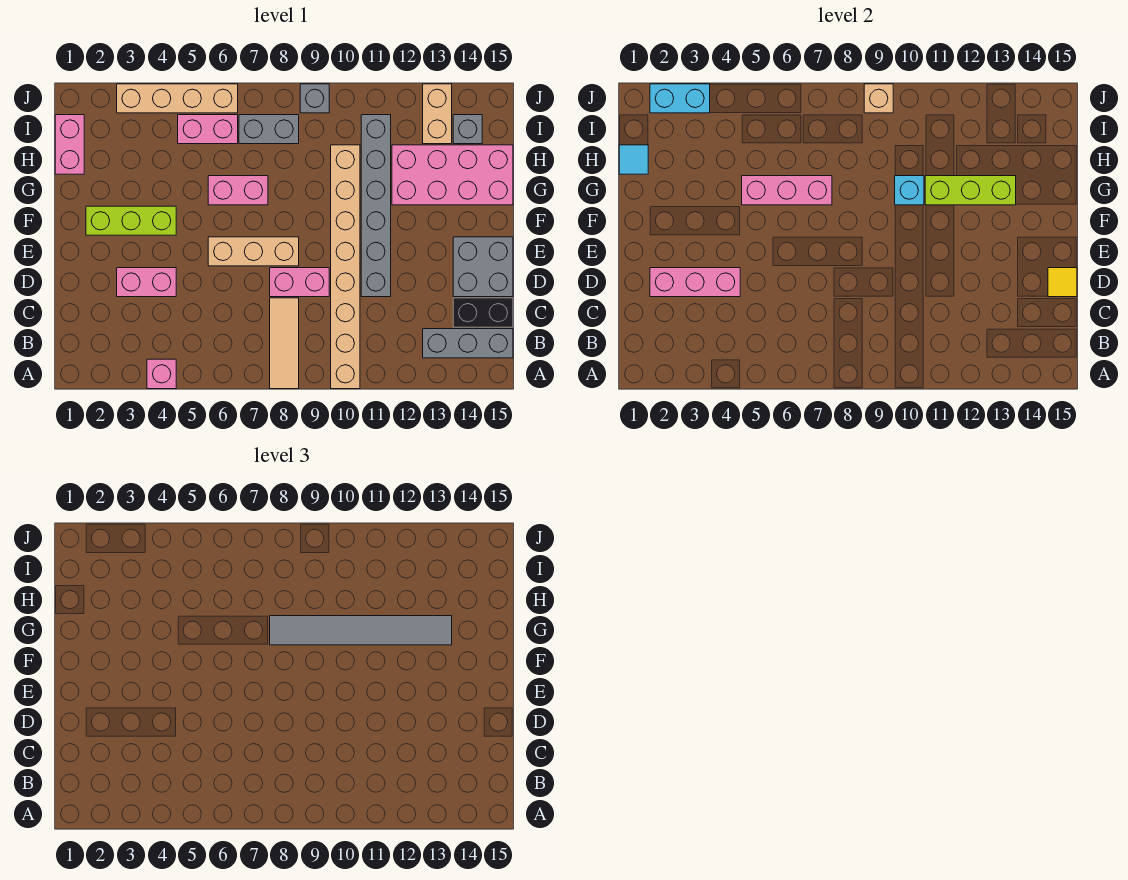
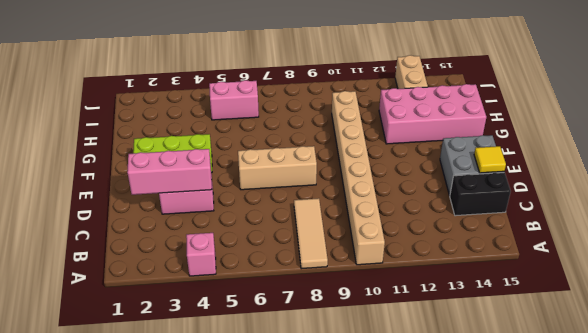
none -> grey 1x3 brick [423,329,513,358]
none -> pink 1x2 brick [270,268,329,297]
none -> grey 1x6 brick [361,115,391,297]

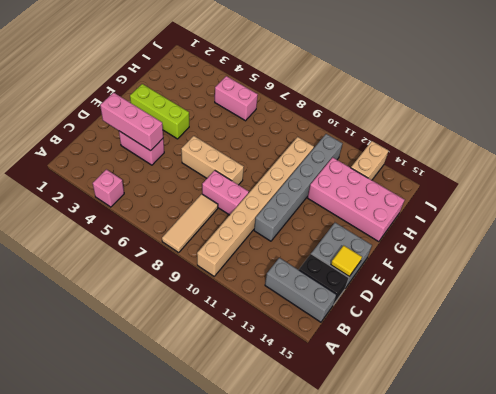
none -> pink 1x2 brick [208,176,268,205]
none -> pink 1x2 brick [55,115,84,174]
none -> grey 1x2 brick [239,115,299,144]

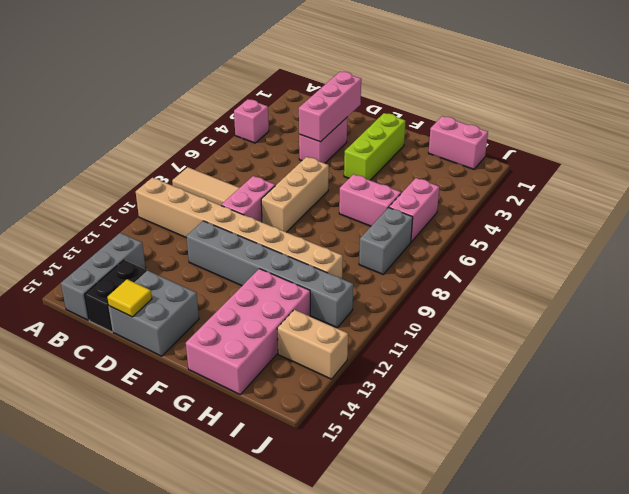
pink 1x2 brick [339,174,401,226] -> pink 1x2 brick turned to [208,176,268,205]
none -> grey 1x1 brick [453,115,482,144]
none -> tan 1x4 brick [117,84,238,113]
none -> grey 1x1 brick [300,84,329,113]

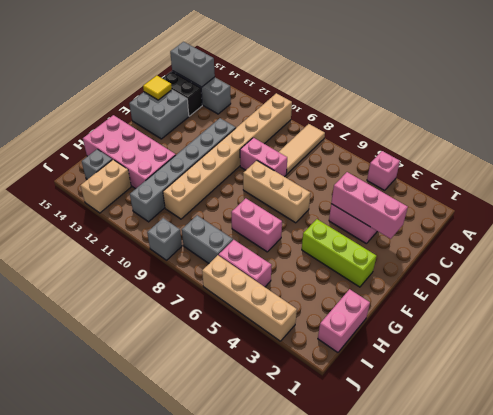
grey 1x2 brick [170,42,215,87] -> none
none -> pink 1x3 brick [742,176,832,205]
none -> cyan 1x1 brick [895,176,924,205]
none -> lime 1x3 brick [925,176,1016,205]

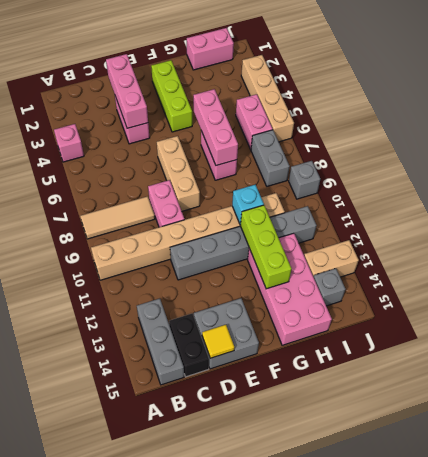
none -> cyan 1x1 tile [619,145,648,174]
none -> cyan 1x2 brick [650,84,710,113]
none -> tan 1x1 brick [864,84,893,113]

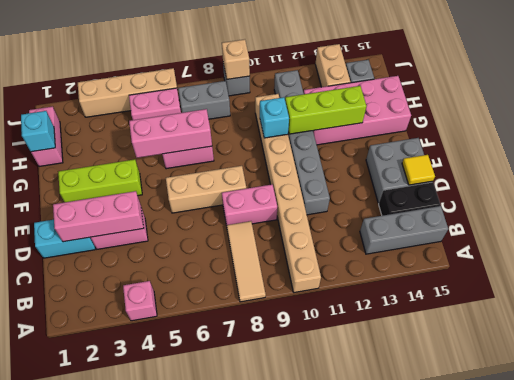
cyan 1x2 brick [34,220,95,258] -> cyan 1x2 brick moved to [650,84,710,113]
cyan 1x1 brick [21,111,55,152] -> cyan 1x1 tile [619,145,648,174]
none -> grey 1x6 tile [270,616,452,645]

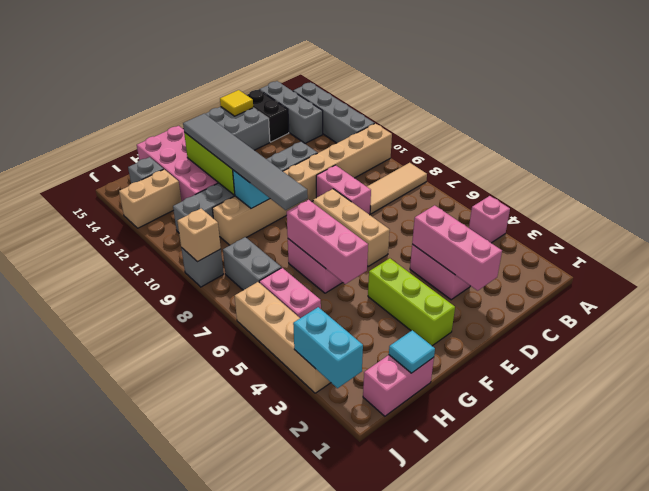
grey 1x4 brick [293,82,375,143] -> none

